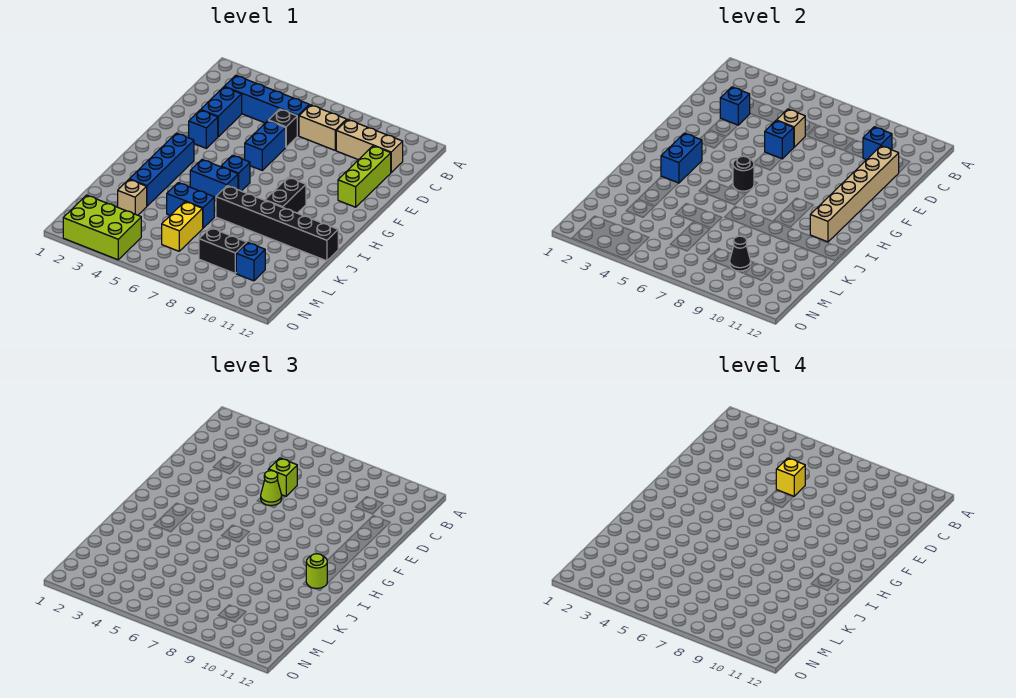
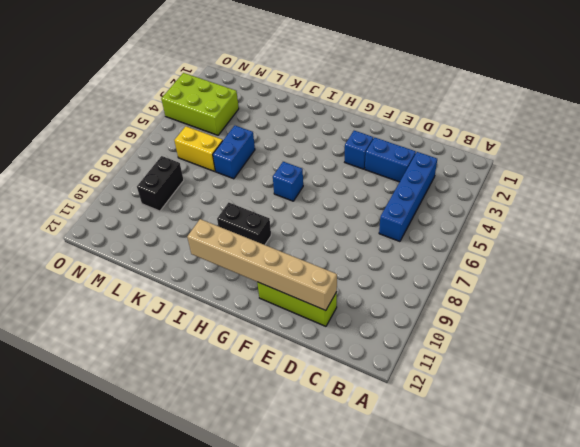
lime 2x3 brick [161,73,239,135] -> lime 2x3 brick turned to [63,195,141,260]
none -> tan 1x2 brick [299,105,347,150]
none -> tan 1x3 brick [336,120,403,172]
none -> black 1x1 brick [268,109,297,147]
none -> blue 1x2 brick [245,121,286,170]

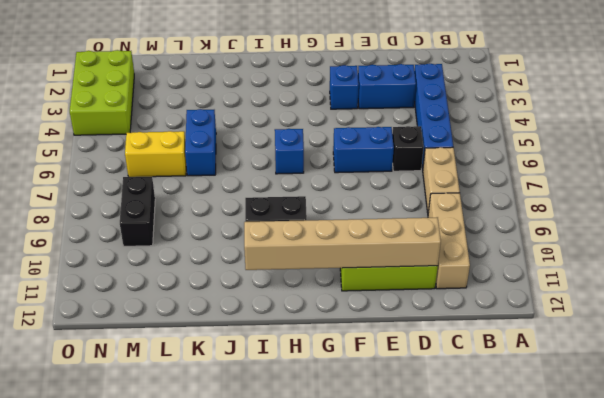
none -> blue 1x4 brick [129,133,194,206]
none -> blue 1x2 brick [190,160,238,201]
none -> black 1x6 brick [216,186,338,261]
none -> tan 1x1 brick [118,180,147,215]

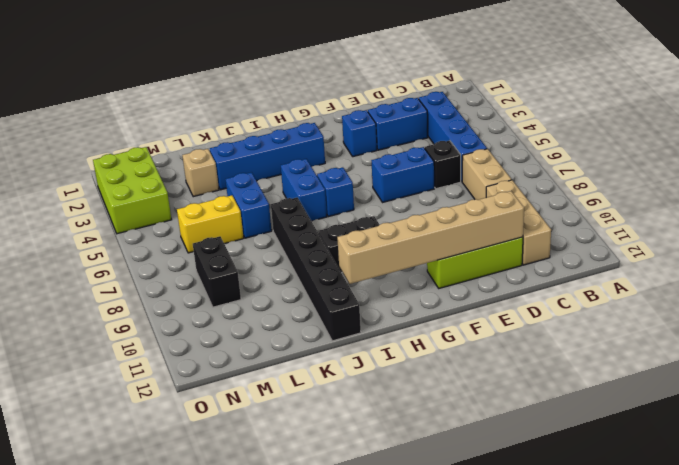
none -> blue 1x1 brick [236,242,265,281]
none -> blue 1x1 brick [863,127,892,160]
none -> blue 1x1 brick [720,87,750,125]
none -> tan 1x1 brick [776,109,805,147]

